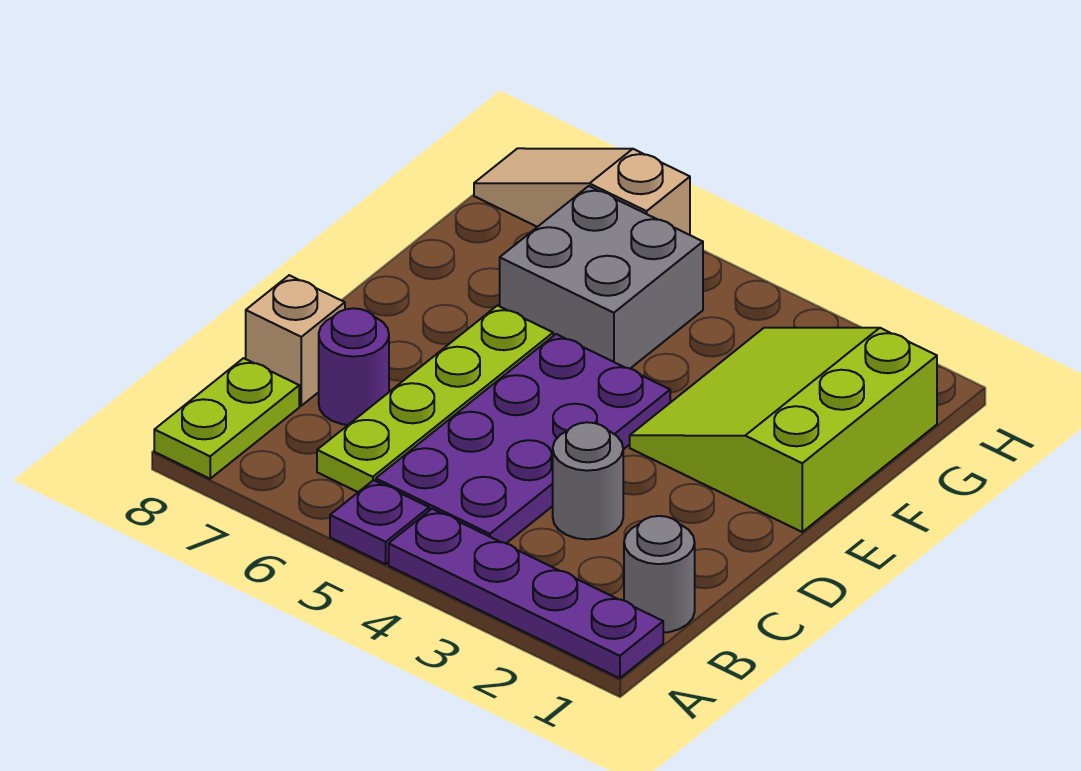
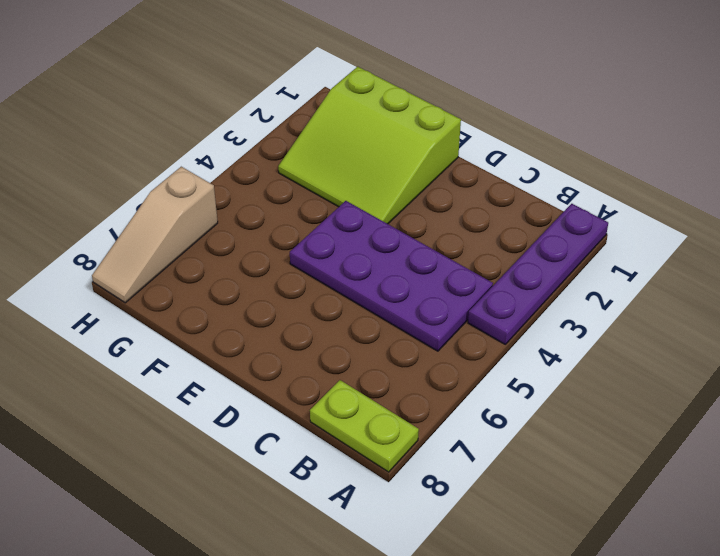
none -> purple 1x1 plate [330,480,429,564]
none -> grey 1x1 round brick [624,516,695,633]
none -> lime 1x4 plate [317,306,553,492]

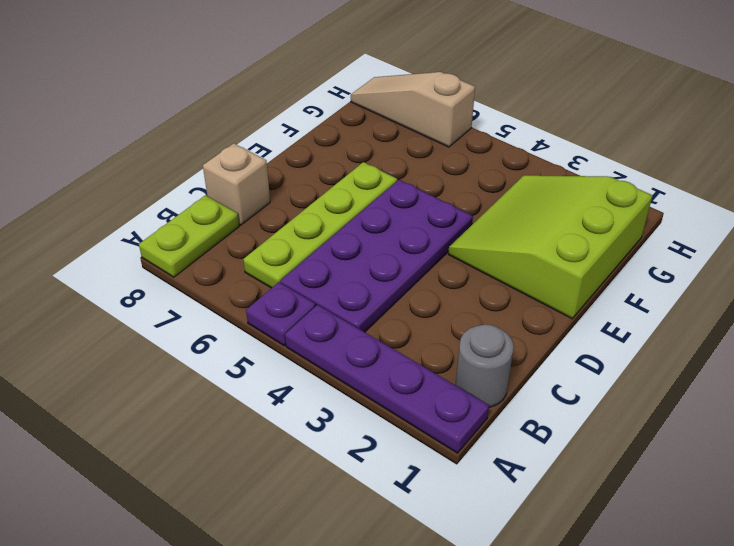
none -> grey 1x1 round brick [553,422,623,539]
none -> purple 1x1 round brick [319,308,389,425]
none -> grey 2x2 brick [500,186,703,369]

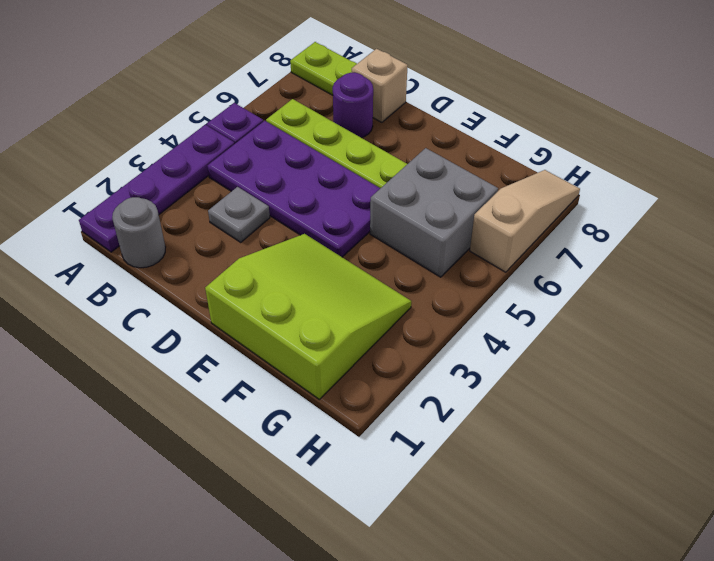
grey 1x1 plate [208,187,270,242] -> grey 1x1 round brick [553,422,623,539]

